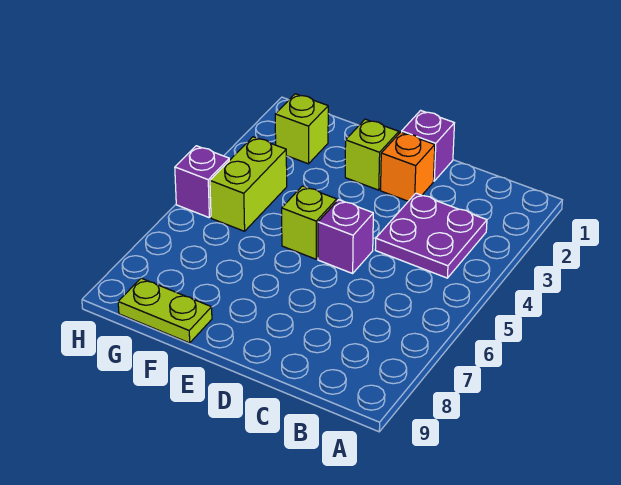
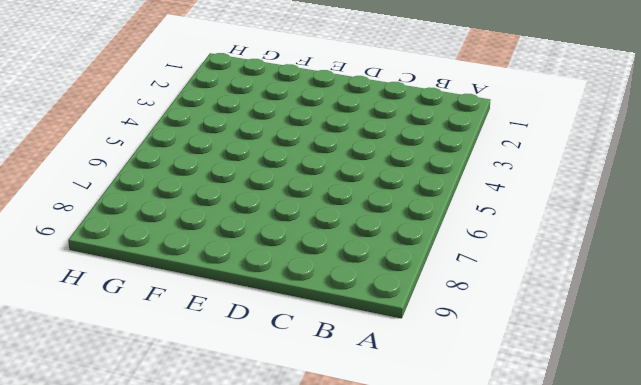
none -> purple 2x2 plate [375,193,487,278]
none -> purple 1x1 brick [402,110,454,181]

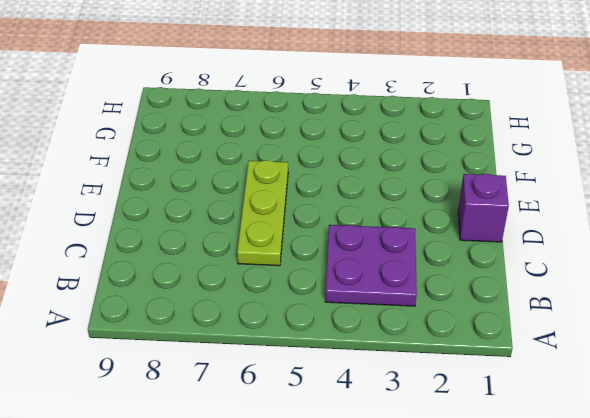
lime 1x3 plate [237,160,288,266] -> none
none -> orange 1x1 brick [381,132,435,201]
none -> purple 1x1 brick [318,200,373,273]

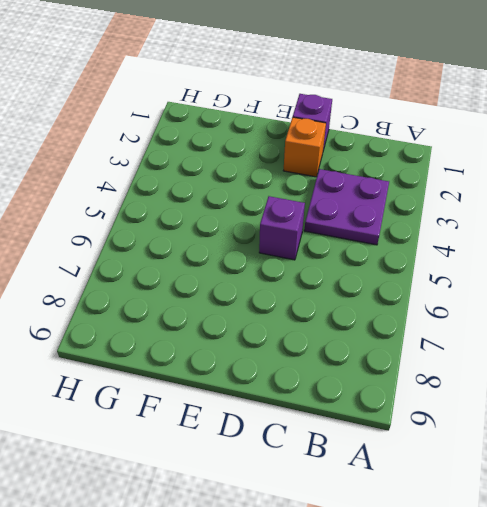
none -> lime 1x1 brick [345,119,399,190]
none -> lime 1x1 brick [282,186,337,259]

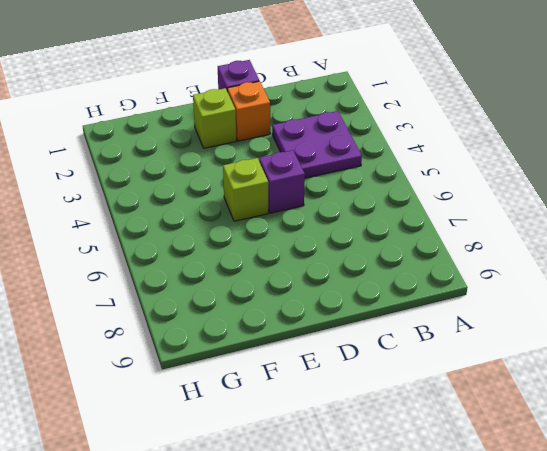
none -> lime 1x2 plate [118,278,212,343]
none -> lime 1x1 brick [275,94,328,164]

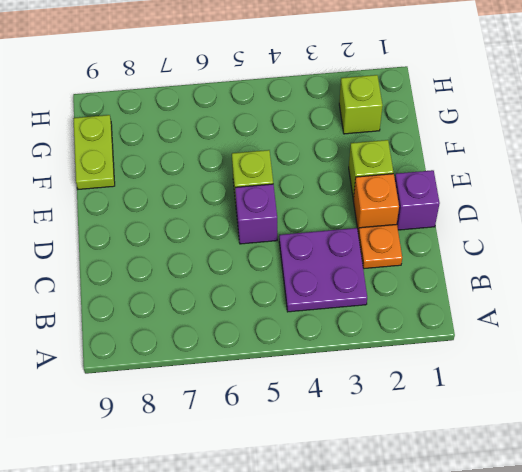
orange 1x1 plate [358,224,402,269] -> none
none -> lime 1x2 brick [210,137,287,231]
none -> purple 1x1 brick [175,146,229,217]

